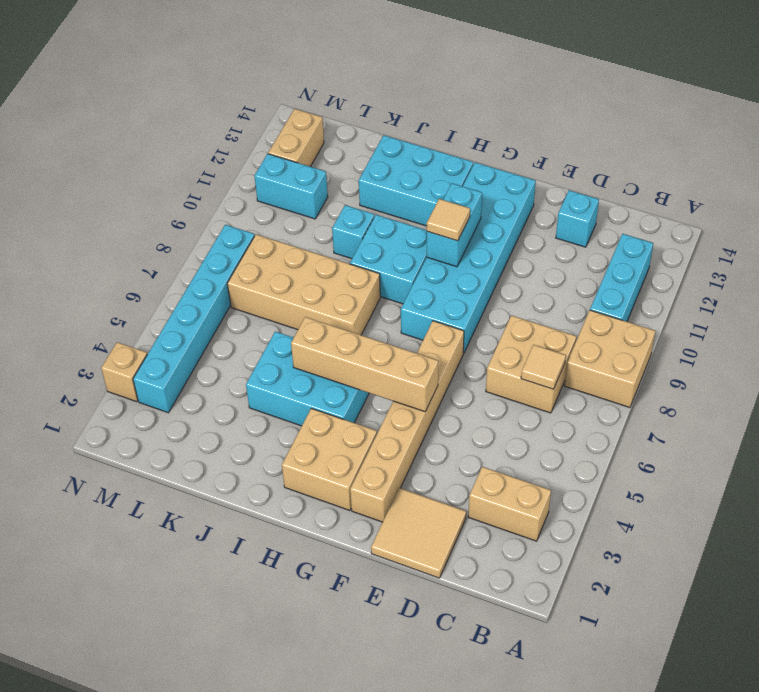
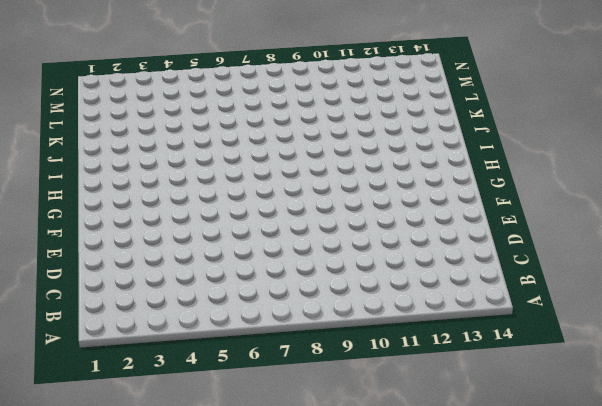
none -> tan 2x2 brick [564,310,655,408]
none -> tan 1x2 brick [468,467,551,541]
none -> cyan 1x3 brick [590,234,653,322]

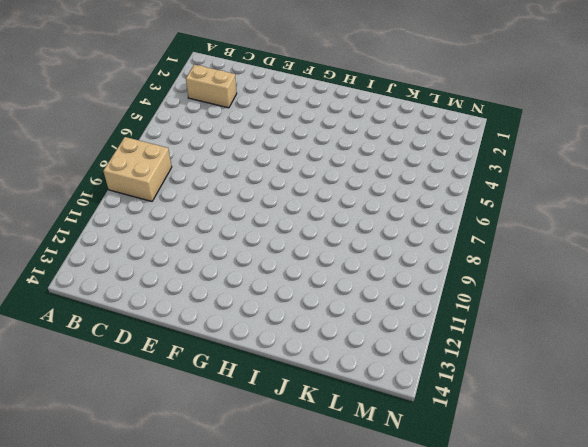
none -> cyan 1x3 brick [590,234,653,322]
none -> tan 2x2 brick [486,315,576,413]
none -> tan 2x2 tile [371,488,466,578]

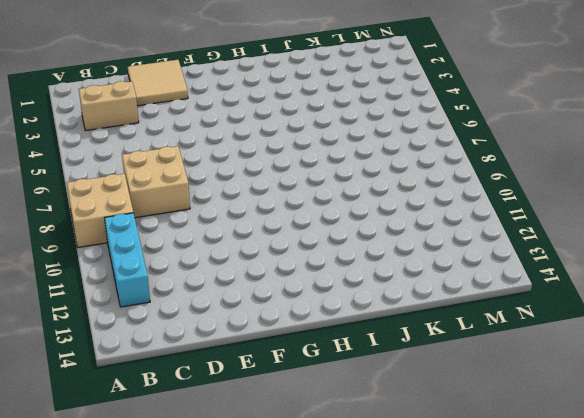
none -> cyan 1x1 brick [556,190,599,247]
none -> tan 1x6 brick [350,321,464,522]
none -> cyan 2x6 brick [401,162,536,354]

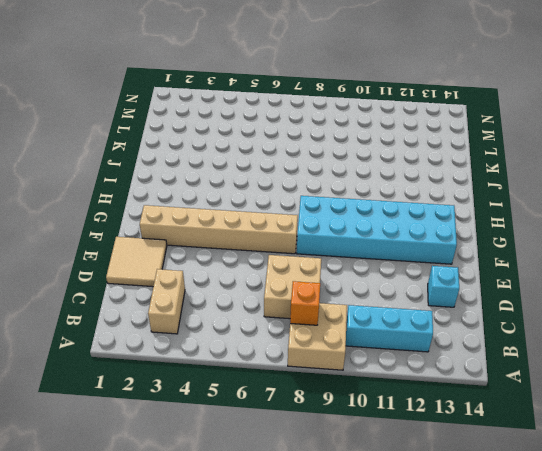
orange 1x1 brick [290,281,320,325] -> none
none -> tan 2x2 brick [282,408,377,511]
none -> cyan 2x3 brick [246,331,369,426]
none -> cyan 2x2 brick [350,215,427,304]

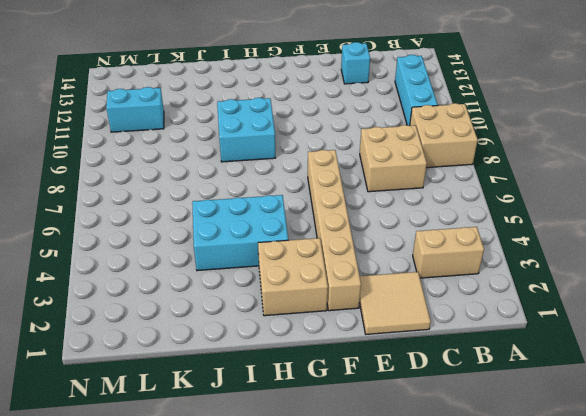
none -> cyan 2x6 brick [401,162,536,354]
none -> cyan 2x3 brick [359,135,473,226]
none -> tan 2x4 brick [227,234,380,335]

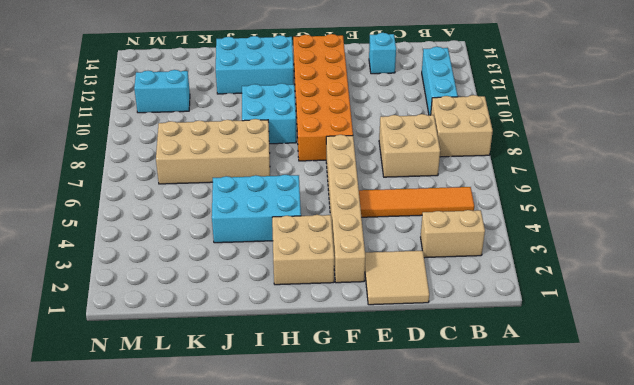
orange 1x4 tile [359,187,474,217] -> none
orange 2x6 brick [293,34,353,161] -> cyan 2x6 brick [401,162,536,354]
none -> cyan 1x1 brick [332,205,374,259]
none -> cyan 1x6 brick [133,225,255,413]
none -> tan 1x2 brick [268,109,324,167]

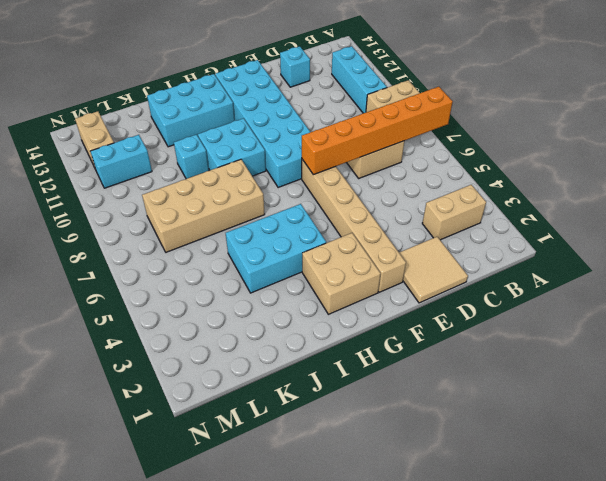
orange 1x6 brick [302,87,453,175] -> tan 1x1 tile [521,345,566,389]
none -> cyan 1x6 brick [133,225,255,413]
none -> tan 1x1 brick [101,342,147,402]
none -> tan 1x4 brick [291,317,438,412]

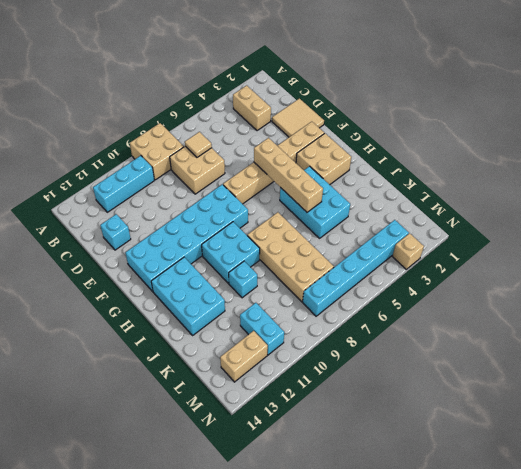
none -> cyan 1x2 brick [427,183,482,267]
none -> tan 1x1 tile [427,199,470,241]

